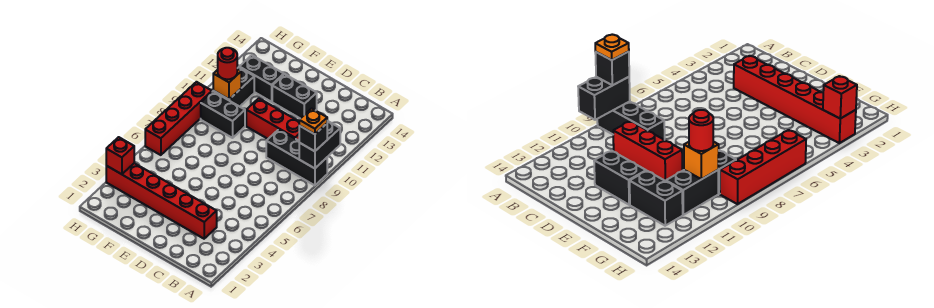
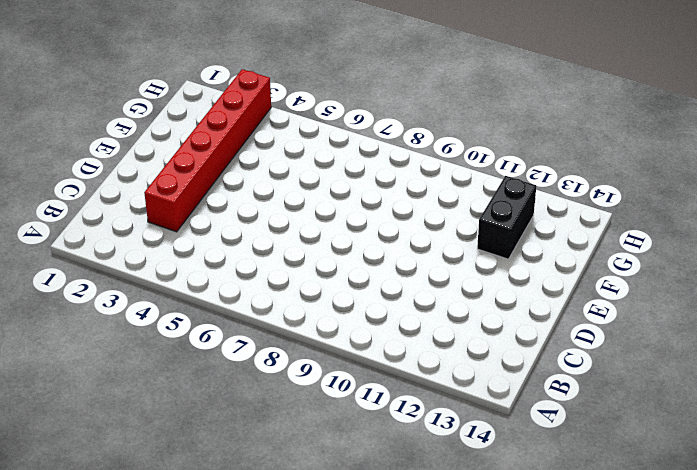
none -> black 1x3 brick [266,129,327,185]
none -> red 1x3 brick [246,98,299,141]
none -> black 1x2 brick [272,74,317,119]

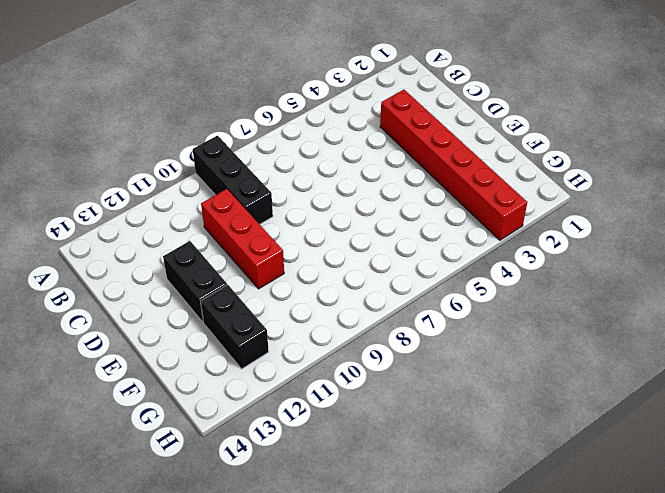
none -> black 1x2 brick [201,92,245,138]
none -> black 1x2 brick [213,67,254,107]
none -> red 1x4 brick [145,82,212,155]

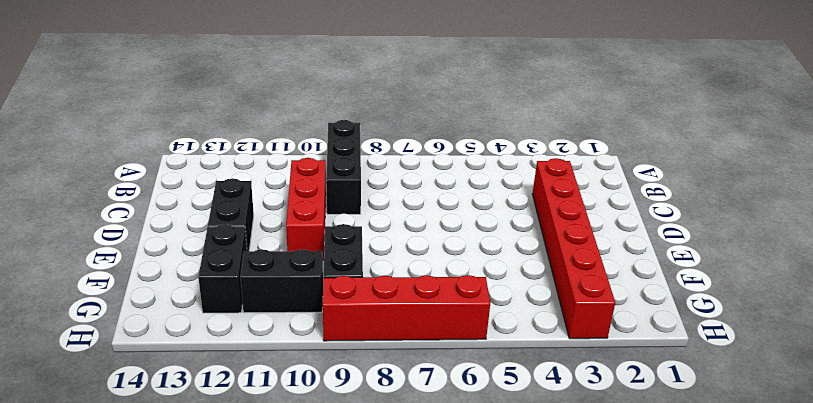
none -> black 1x2 brick [299,121,340,168]
none -> orange 1x1 brick [213,69,241,99]
none -> red 1x1 brick [106,137,134,174]

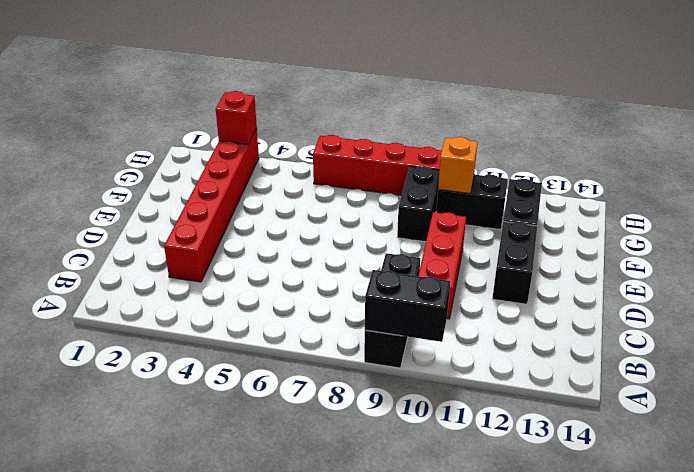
none -> black 1x1 brick [299,124,327,151]
none -> red 1x1 round brick [218,48,237,79]
none -> orange 1x1 plate [299,108,327,134]

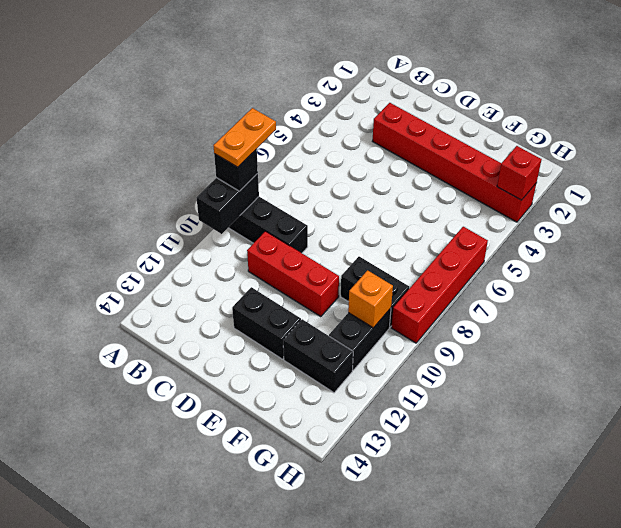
orange 1x2 plate [213,108,276,167] -> orange 1x1 plate [299,108,327,134]
none -> red 1x1 round brick [218,48,237,79]

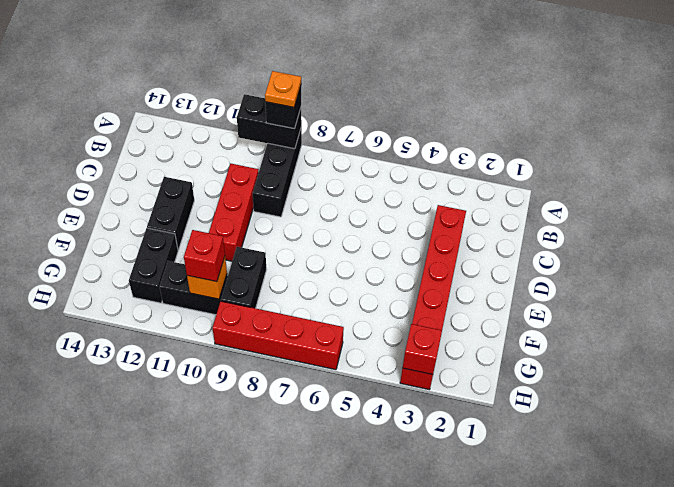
red 1x1 brick [184,230,225,282] -> red 1x1 round brick [218,48,237,79]

